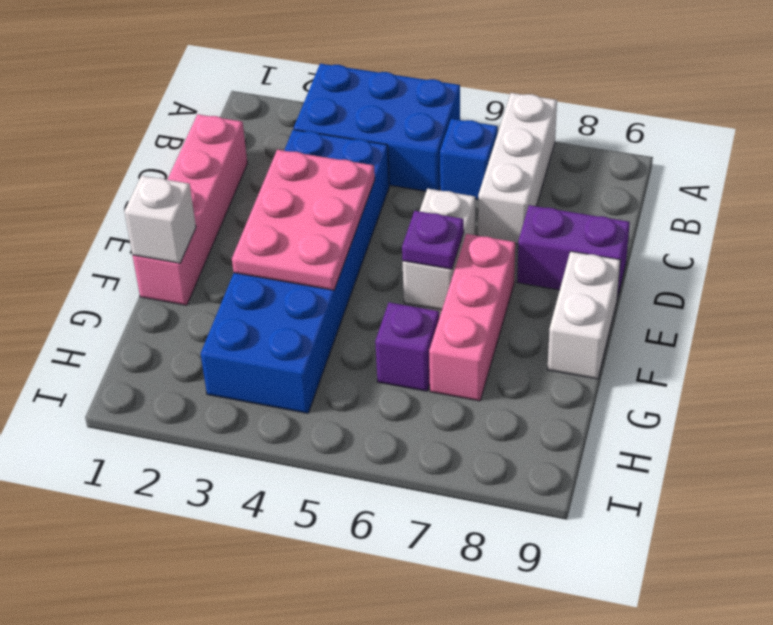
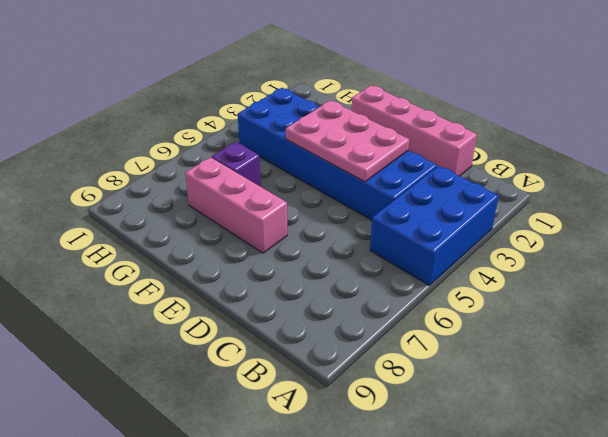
none -> white 1x3 brick [478,93,557,244]
none -> blue 1x1 brick [440,119,498,200]
none -> white 1x2 brick [403,189,475,310]

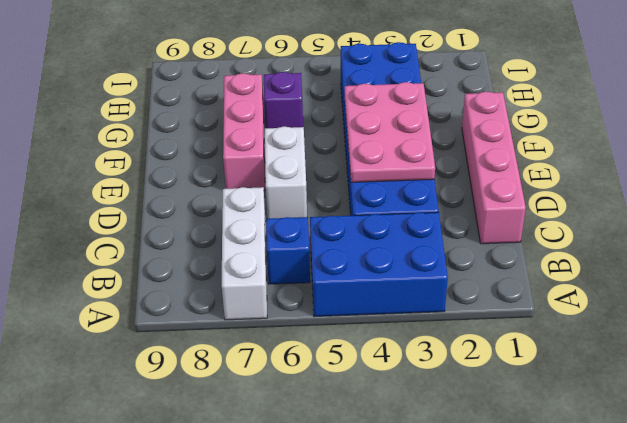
none -> purple 1x2 brick [517,205,630,298]
none -> white 1x2 brick [547,251,620,379]
none -> purple 1x1 plate [402,211,464,269]

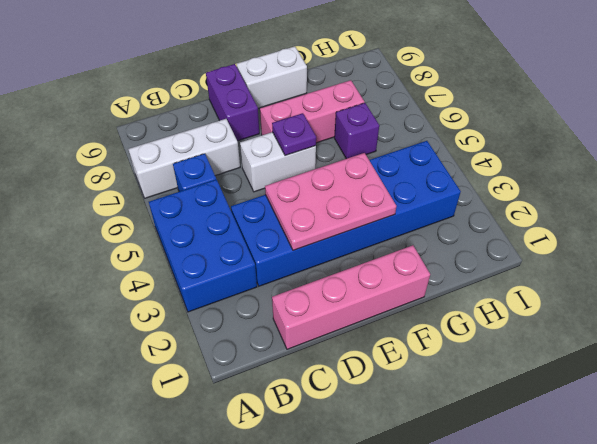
none -> white 1x1 brick [124,176,196,263]

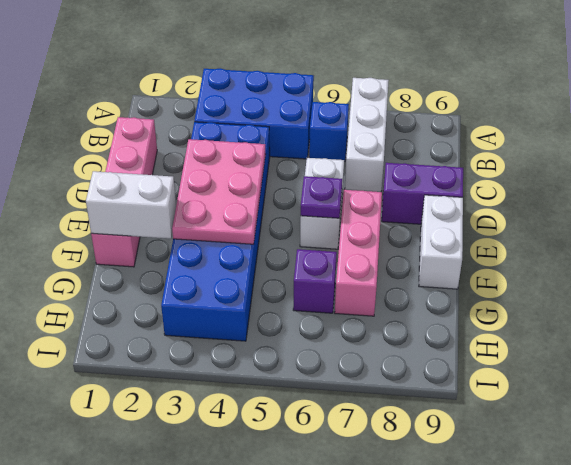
white 1x2 brick [86,171,176,239] -> white 1x1 brick [124,176,196,263]

